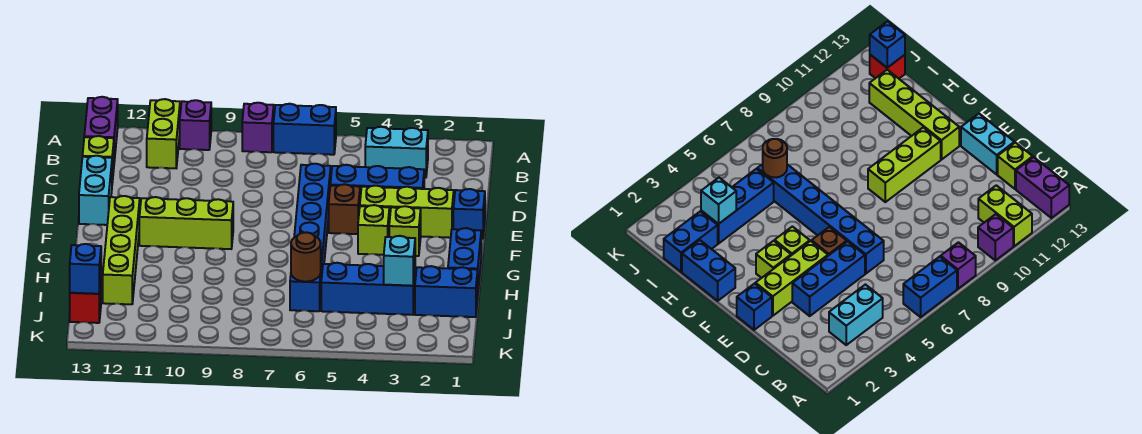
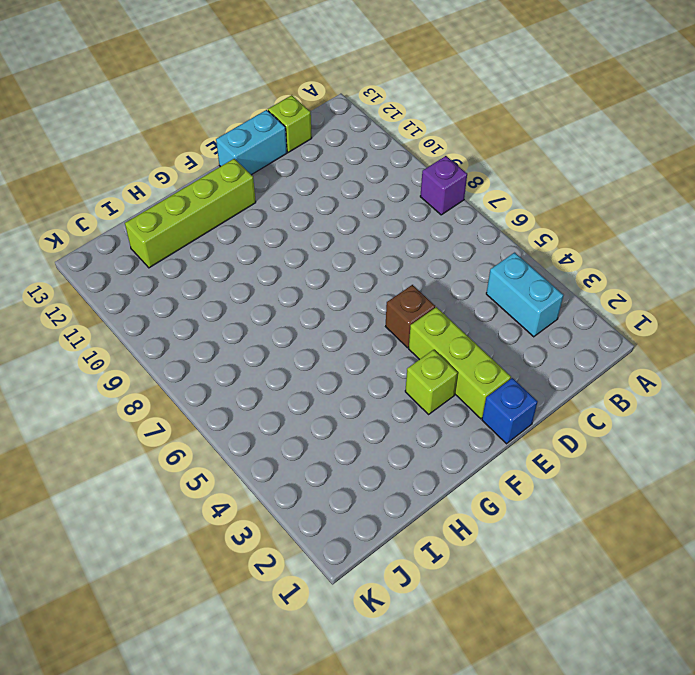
none -> blue 1x2 brick [273,104,336,155]
none -> purple 1x1 brick [180,100,211,150]
none -> lime 1x2 brick [147,99,180,168]

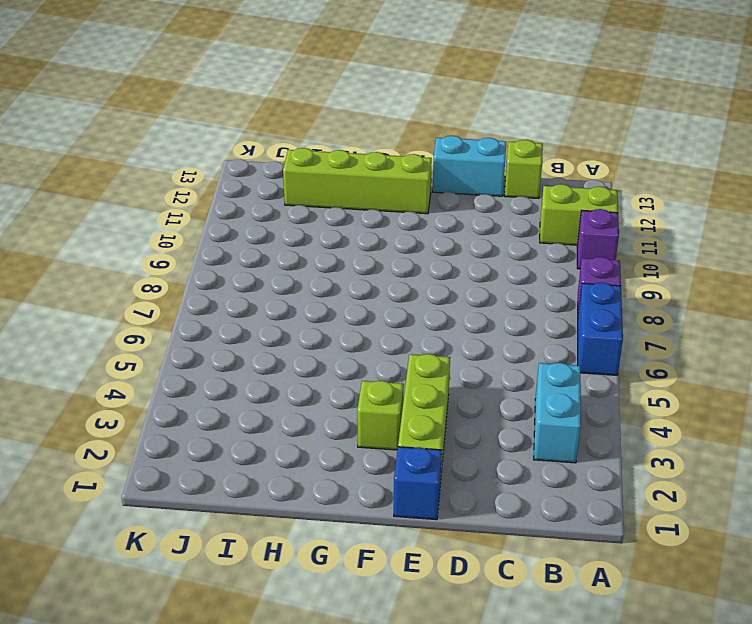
none -> purple 1x2 brick [84,97,118,162]
none -> blue 1x3 brick [330,165,424,198]
none -> blue 1x6 brick [290,164,331,311]

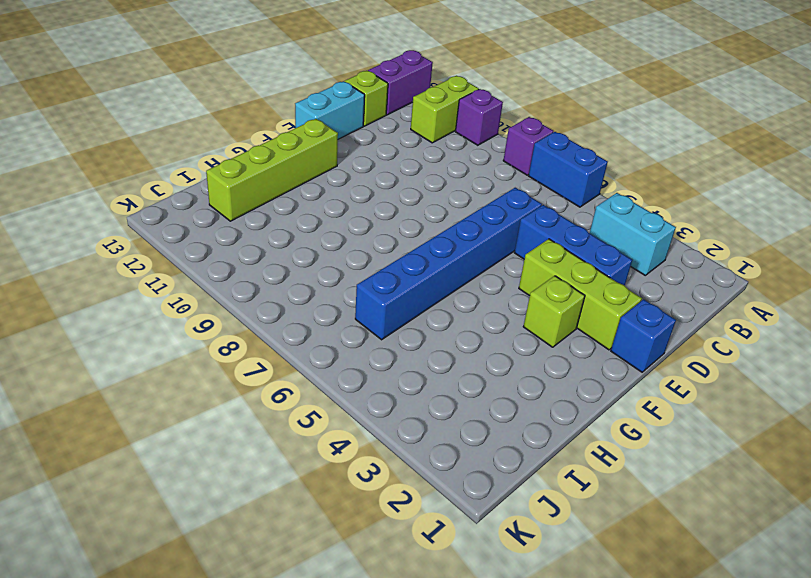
none -> brown 1x1 brick [329,184,360,234]
none -> lime 1x1 brick [358,205,389,255]
none -> lime 1x3 brick [139,197,233,249]

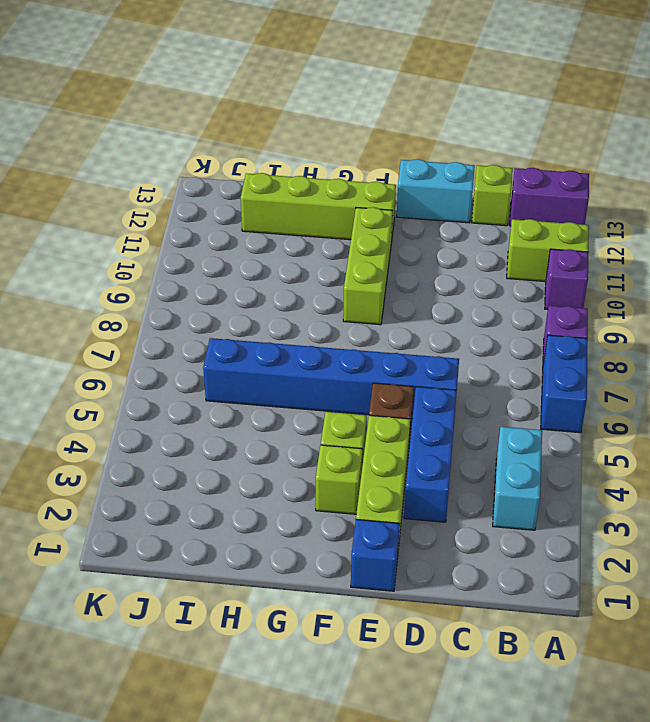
none -> blue 1x2 brick [448,228,481,289]
none -> blue 1x2 brick [415,266,478,317]
none -> blue 1x3 brick [321,263,415,315]

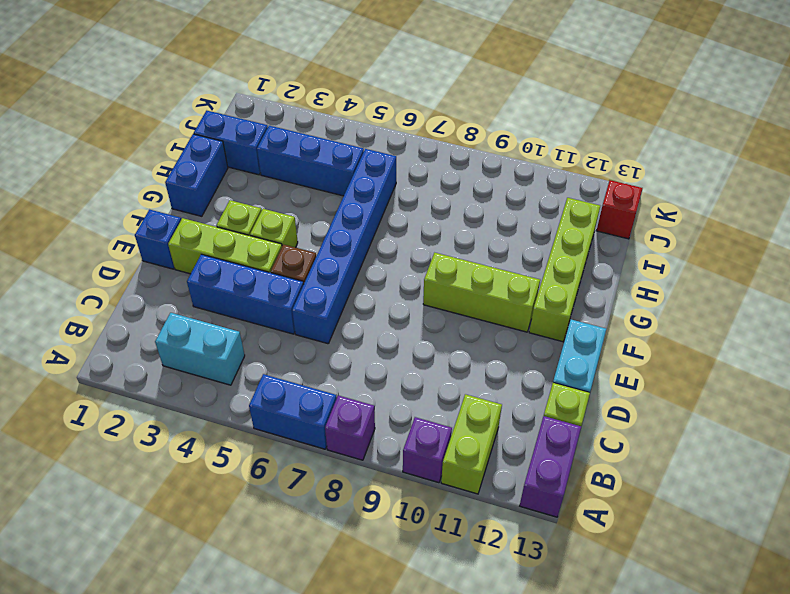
none -> cyan 1x1 brick [384,236,415,286]
none -> brown 1x1 round brick [291,232,321,282]
none -> blue 1x1 brick [70,244,101,294]

